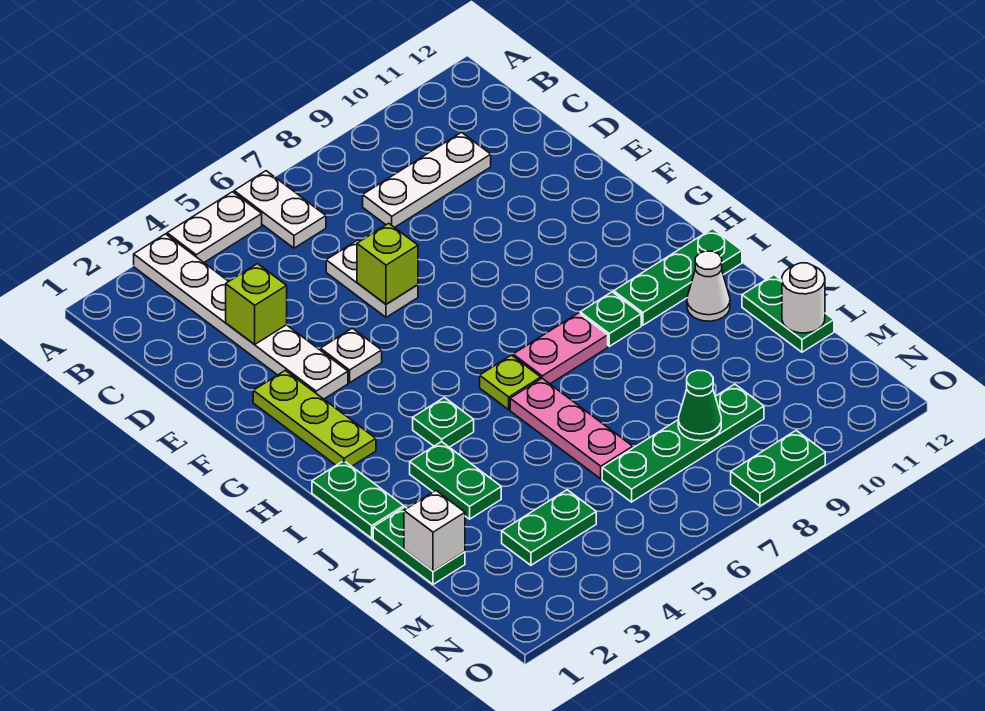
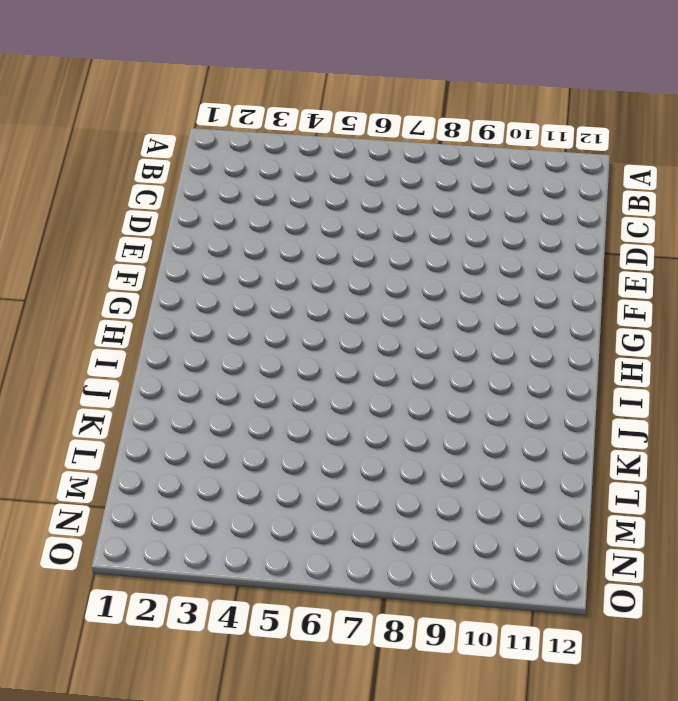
none -> white 1x6 plate [134,234,348,399]
none -> white 1x2 plate [167,192,262,262]
none -> white 1x2 plate [234,171,326,248]

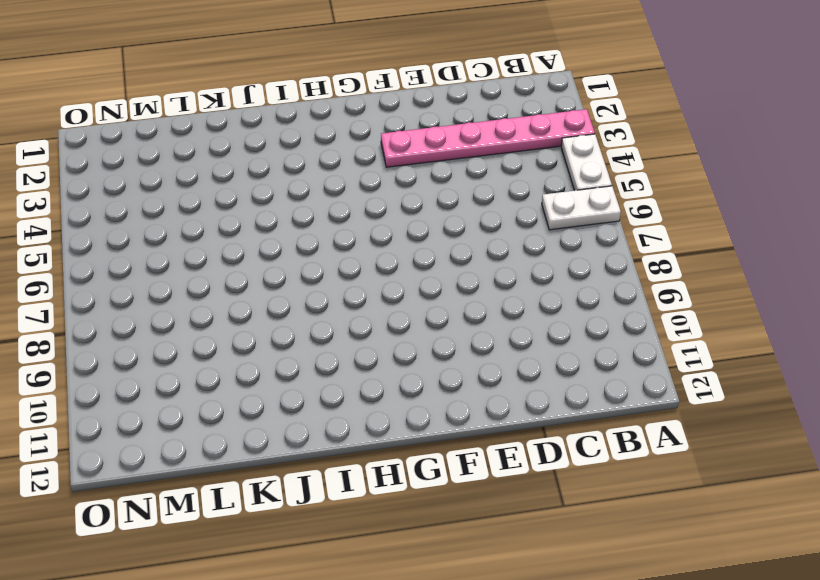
pink 1x6 plate [381,109,595,167] -> white 1x6 plate [134,234,348,399]
none -> white 1x3 plate [363,132,491,228]
none -> white 1x2 plate [326,240,418,317]
none -> lime 1x3 plate [253,370,376,466]

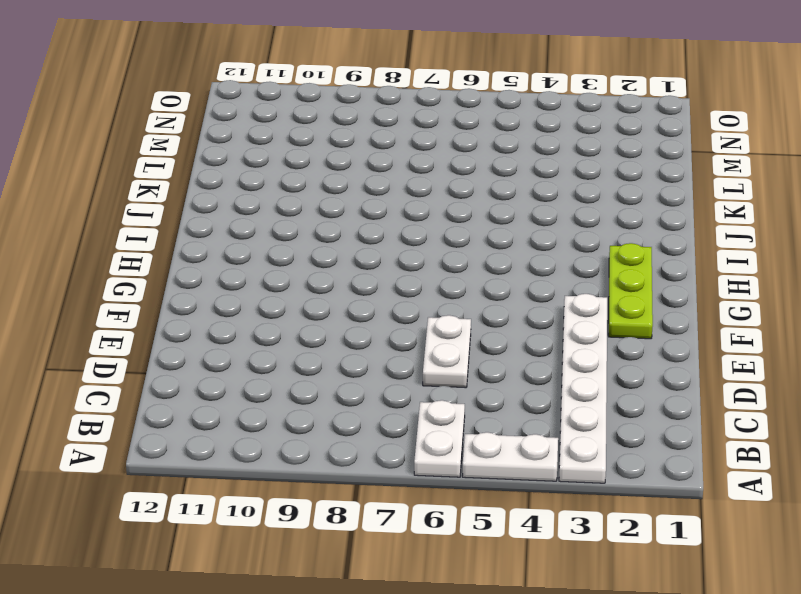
none -> white 1x3 plate [363,132,491,228]
none -> white 1x1 plate [320,328,382,383]
none -> green 1x2 plate [312,461,404,538]

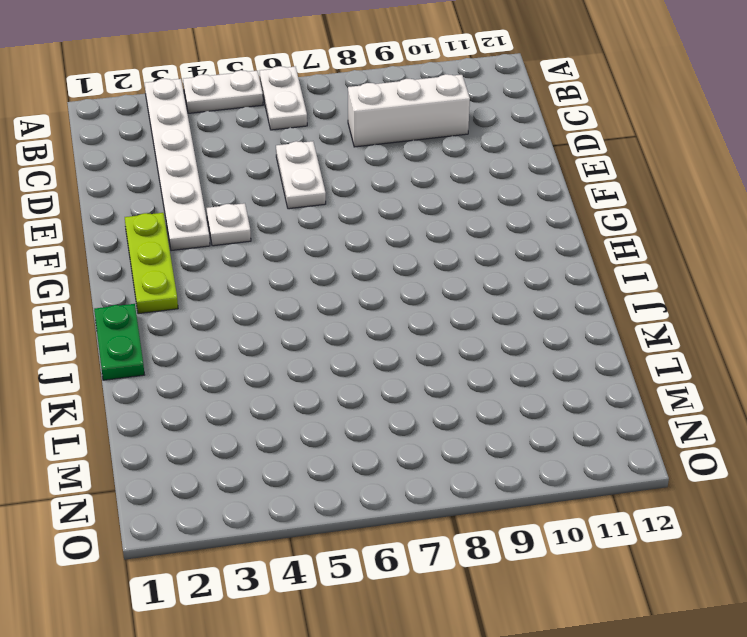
white 1x3 brick [348,74,470,147] -> white 1x3 plate [363,132,491,228]
none -> green 1x1 plate [413,397,474,447]
none -> lime 1x1 plate [480,355,541,410]
none -> pink 1x2 plate [513,313,608,384]

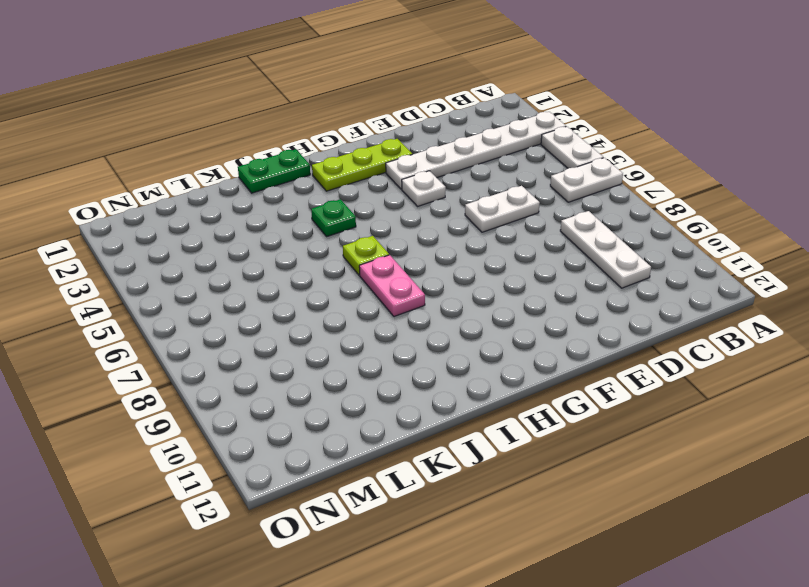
none -> green 1x1 plate [580,292,641,346]
none -> green 1x3 plate [614,229,742,325]
none -> green 1x2 plate [410,442,501,519]

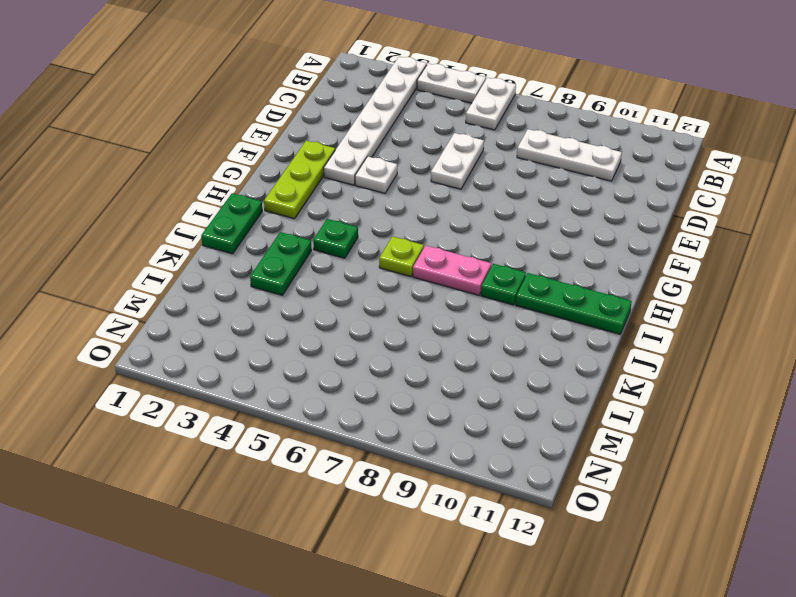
none -> pink 1x3 plate [510,378,633,479]
none -> white 1x1 cone [687,251,730,321]
none -> green 1x2 plate [373,507,465,584]

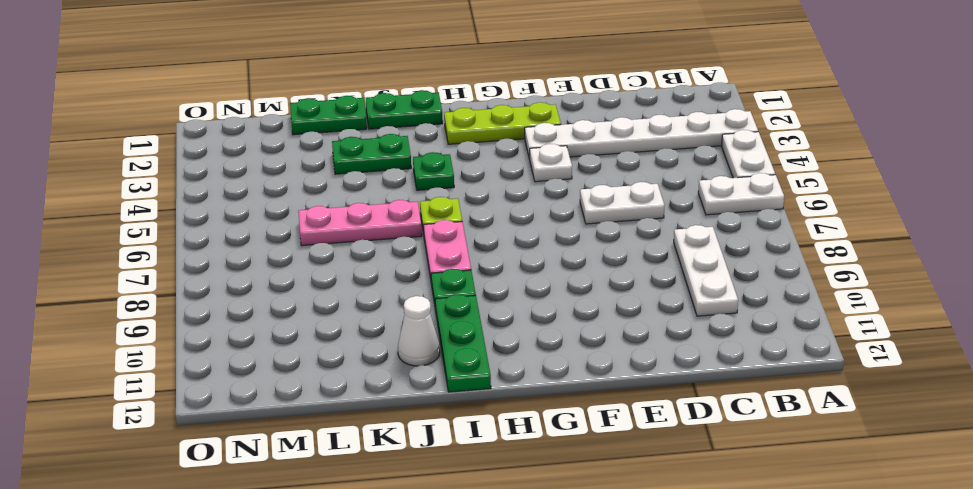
none -> green 1x2 plate [742,275,834,352]
none -> green 1x2 plate [502,490,596,565]
none -> green 1x4 plate [602,384,764,502]

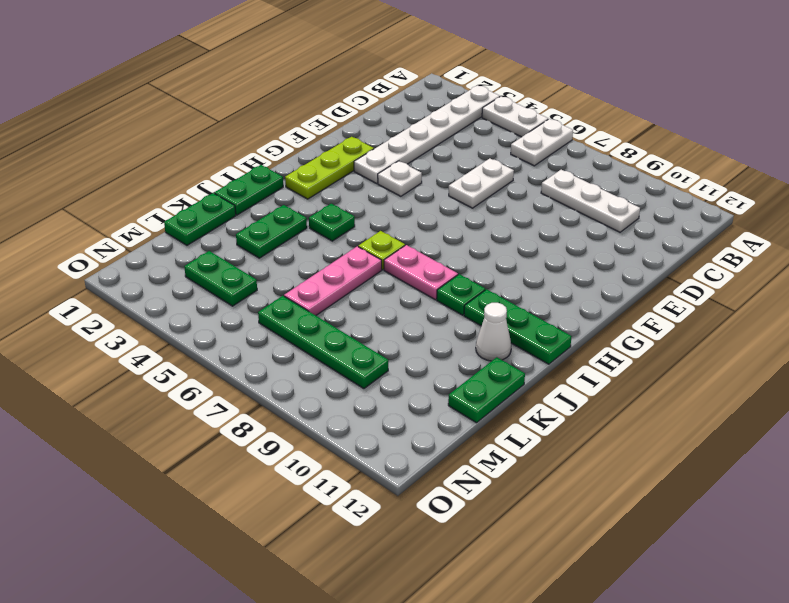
none -> green 1x2 plate [731,430,825,506]
none -> lime 1x1 brick [226,264,287,345]
none -> lime 1x1 brick [357,223,418,304]

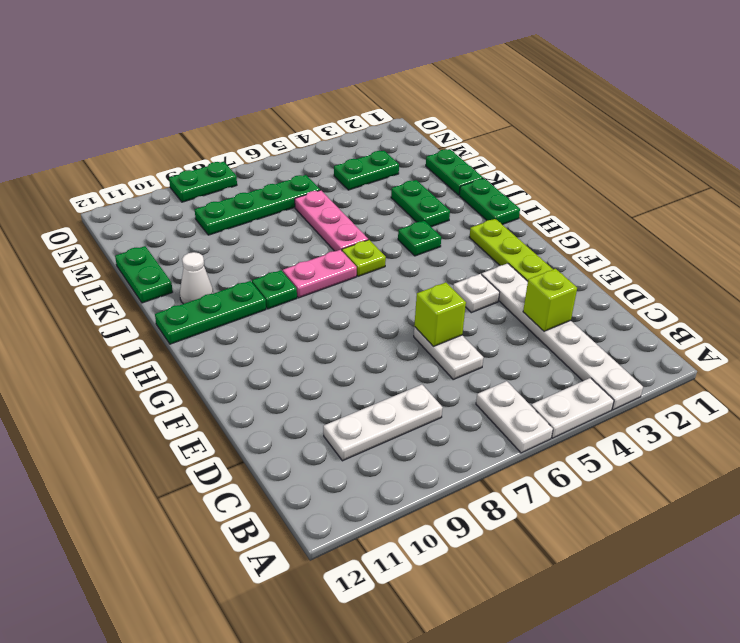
none -> white 1x1 brick [404,490,465,571]
none -> white 1x1 round brick [782,263,825,333]
none -> green 1x1 cone [678,370,721,441]

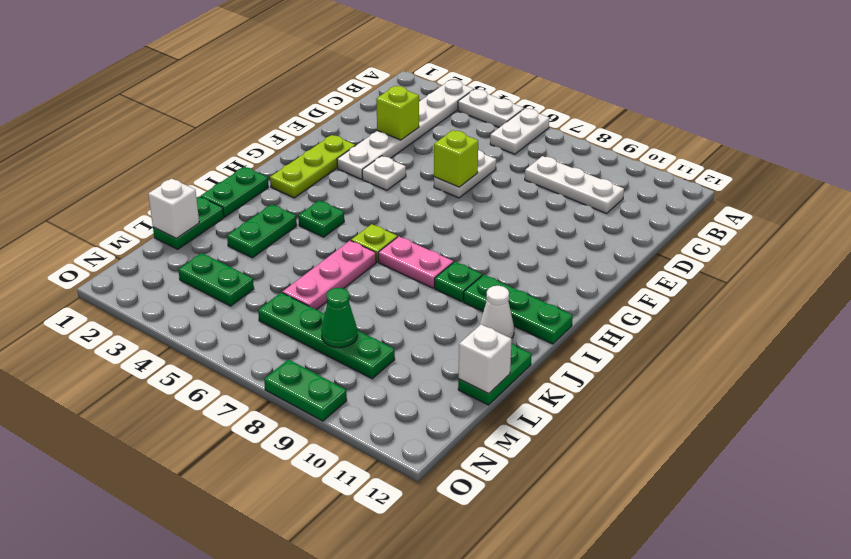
white 1x1 brick [459,324,512,394] -> white 1x1 round brick [782,263,825,333]

